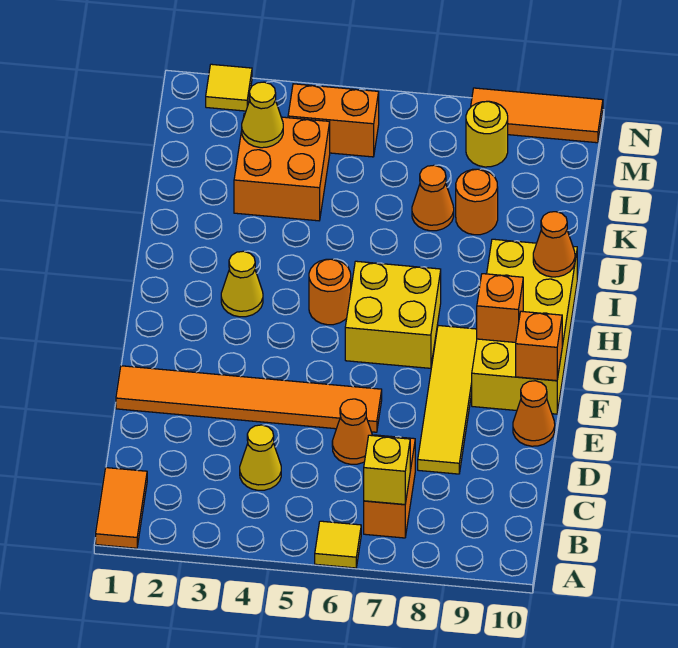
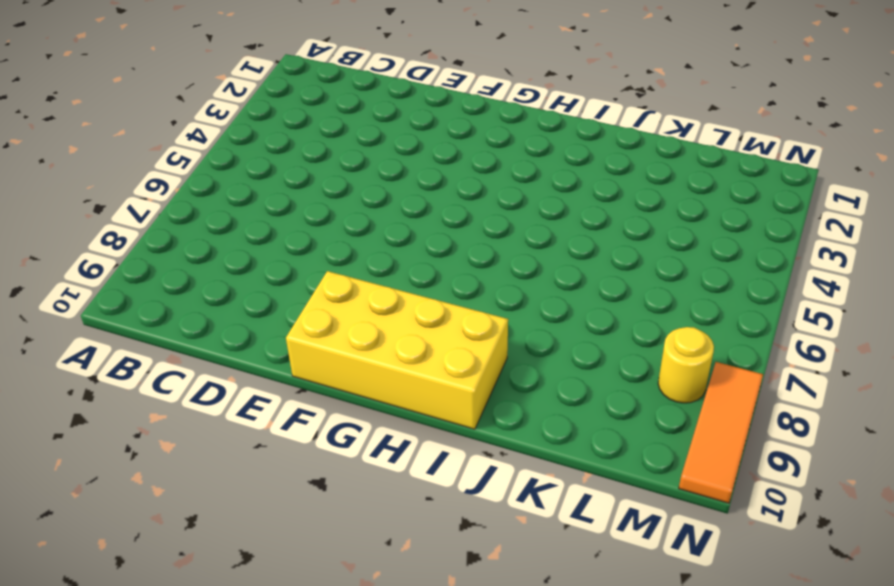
none -> orange 1x2 tile [96,468,147,548]
none -> yellow 1x1 tile [315,521,361,568]
none -> orange 1x2 brick [364,435,415,538]

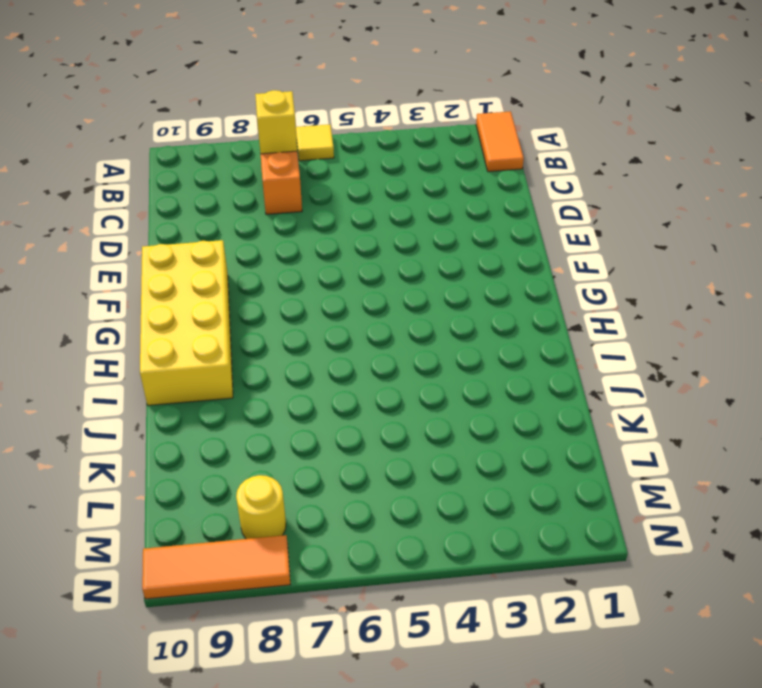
none -> yellow 1x1 cone [240,425,281,490]
none -> orange 1x1 cone [332,399,373,464]
none -> yellow 1x4 tile [418,326,477,474]

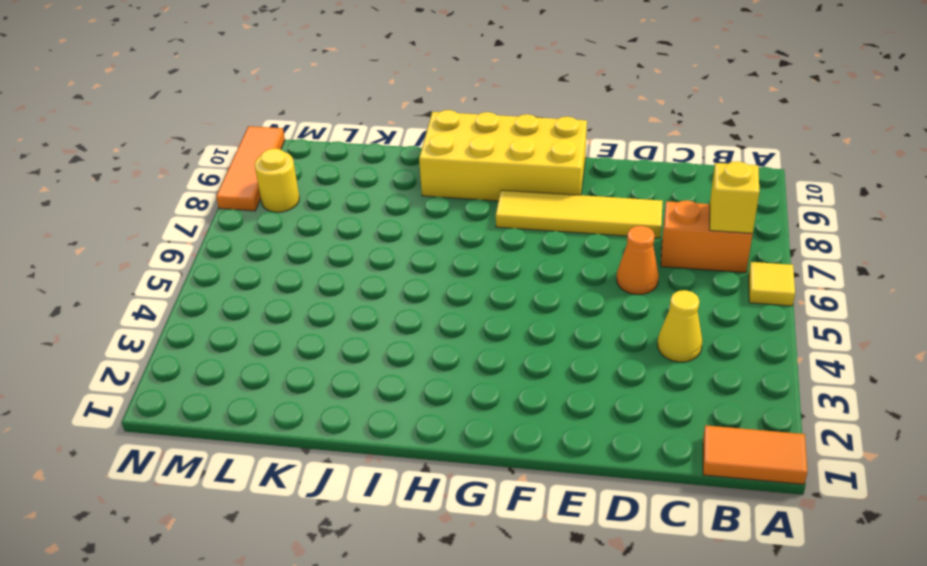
none -> orange 1x6 tile [116,366,382,432]
none -> orange 1x1 cone [513,381,555,446]
none -> yellow 2x2 brick [345,261,441,368]

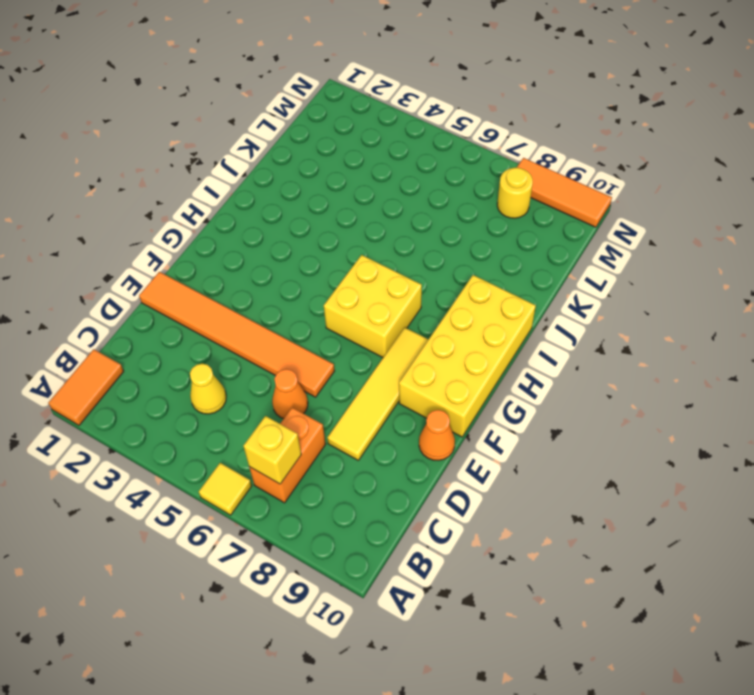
none -> yellow 1x1 cone [221,251,263,317]
none -> orange 1x1 round brick [309,259,351,325]
none -> orange 2x2 brick [234,114,330,221]

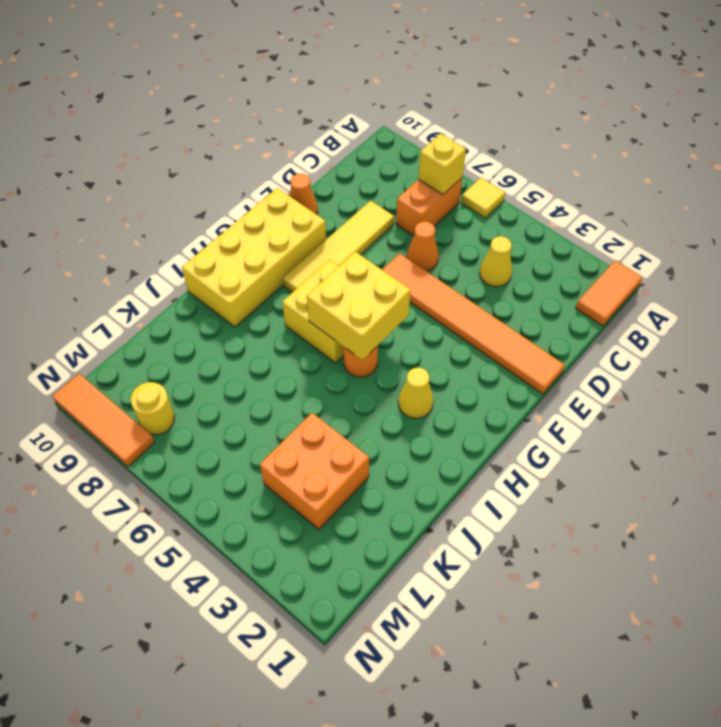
yellow 2x2 brick [307,252,411,360] -> none
none -> orange 1x1 cone [412,165,454,231]
none -> orange 1x1 round brick [456,169,498,235]
none -> orange 1x2 brick [288,84,379,157]

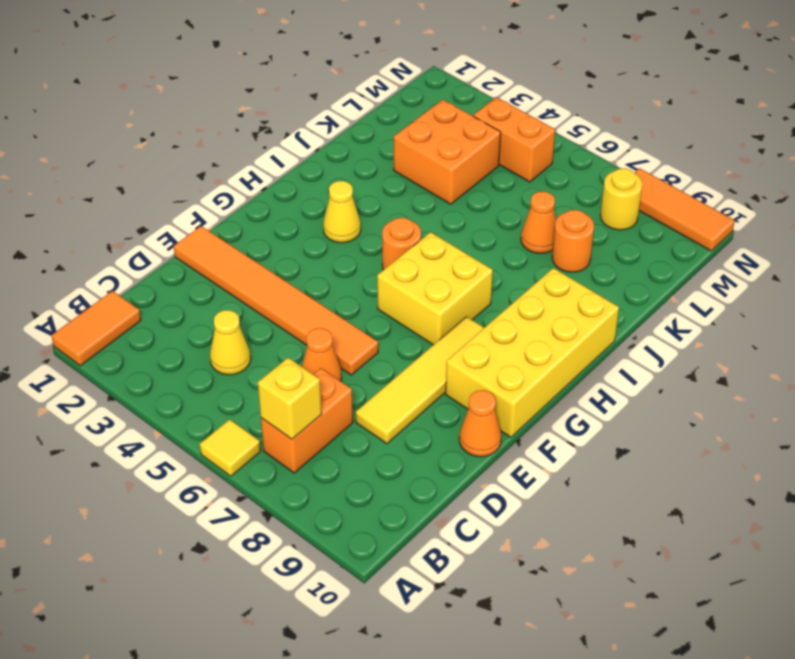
none -> yellow 1x1 tile [206,64,252,111]
none -> orange 1x1 brick [516,311,562,381]
none -> orange 1x1 brick [477,274,523,342]

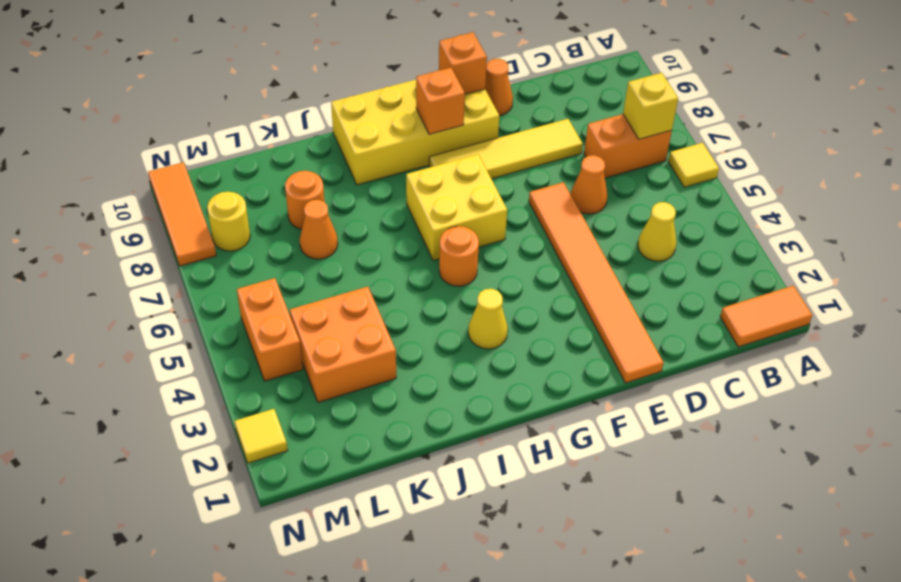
none -> orange 1x1 cone [533,212,575,277]
none -> yellow 1x1 cone [242,82,283,148]

